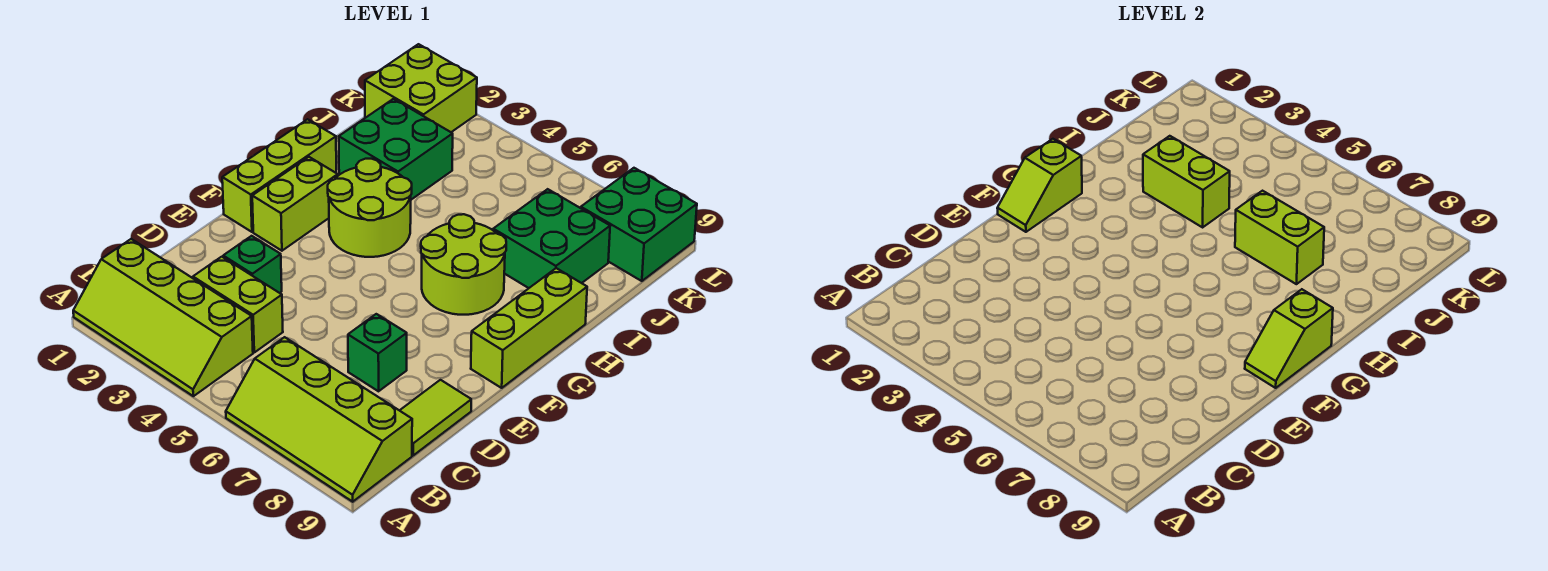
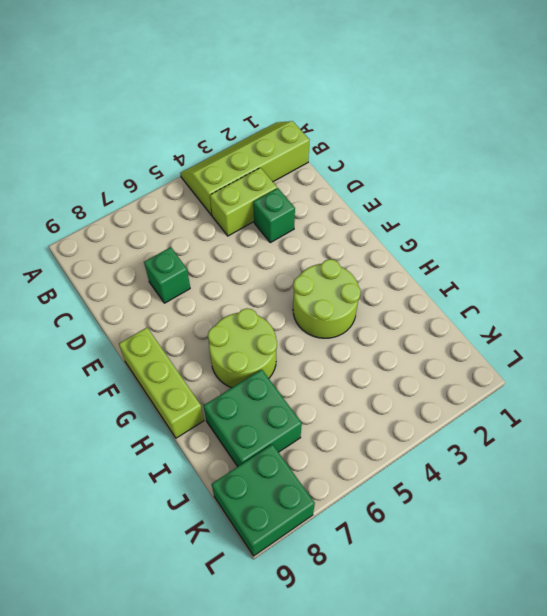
none -> lime 2x4 slope [226,337,412,502]
none -> lime 1x2 tile [400,380,471,455]
none -> lime 1x3 brick [222,119,336,232]

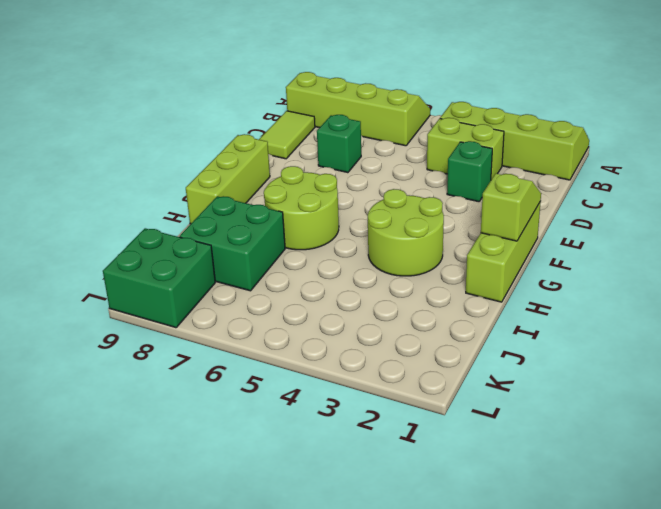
none -> lime 1x2 brick [252,157,338,251]
none -> green 2x2 brick [339,99,453,200]
none -> lime 2x2 brick [365,44,477,132]

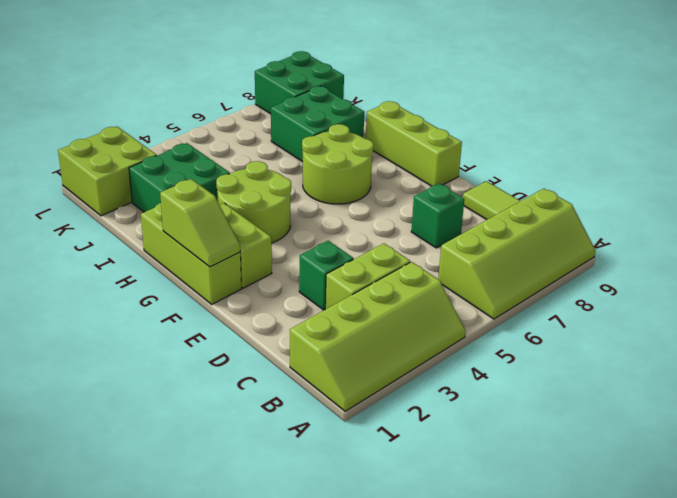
none -> lime 1x2 slope [1245,289,1333,388]
none -> lime 1x2 brick [1143,136,1230,227]
none -> lime 1x2 brick [1235,191,1324,284]

